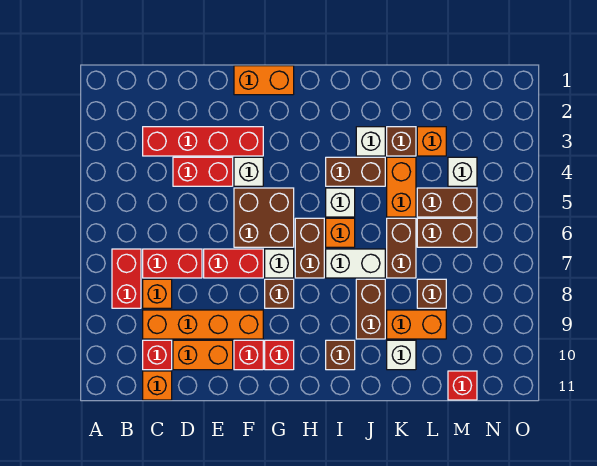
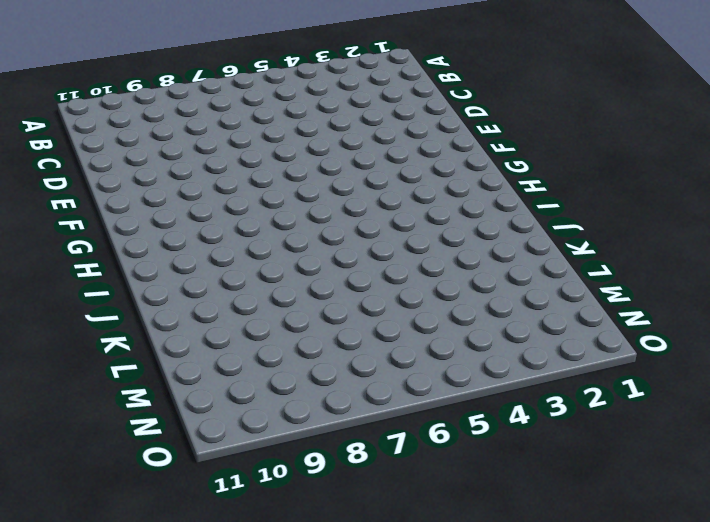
none -> red 1x2 brick [112,249,141,308]
none -> red 1x4 brick [143,127,263,156]
none -> red 1x2 brick [143,249,202,278]
none -> orange 1x1 brick [143,279,172,308]

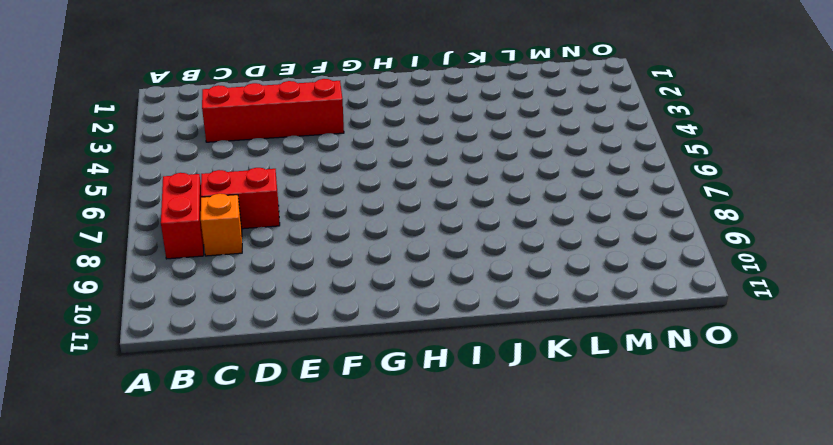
none -> orange 1x4 brick [143,310,263,339]
none -> red 1x1 brick [143,340,172,370]
none -> orange 1x1 brick [143,371,172,400]
none -> red 1x2 brick [173,157,233,186]

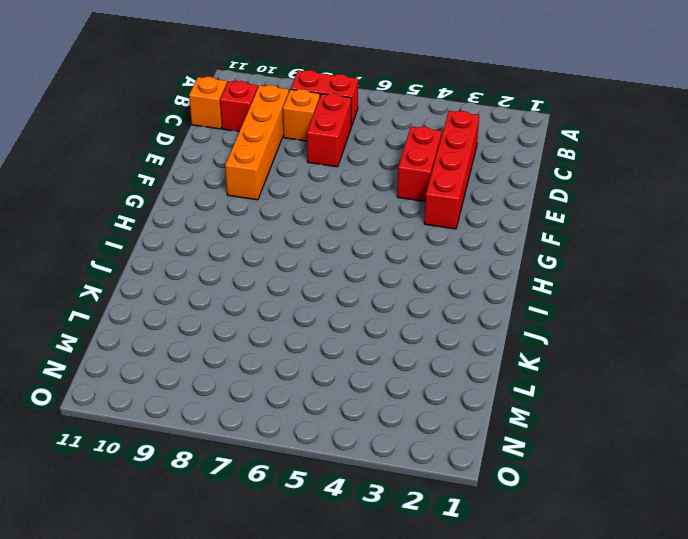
none -> orange 1x2 brick [173,340,233,370]
none -> red 1x2 brick [204,249,263,278]
none -> orange 1x2 brick [234,66,294,95]
none -> white 1x1 brick [234,157,263,186]

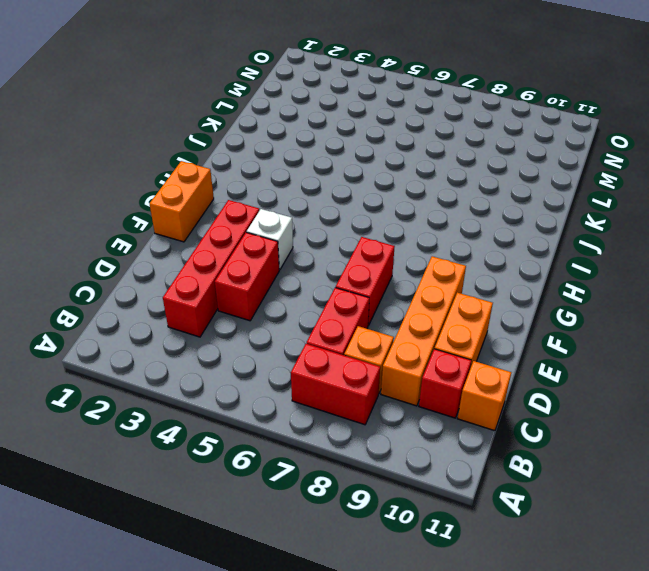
none -> brown 2x2 brick [234,188,294,247]
none -> red 1x1 brick [234,340,263,370]
none -> white 1x1 brick [265,249,294,278]
none -> brown 1x1 brick [265,279,294,308]

